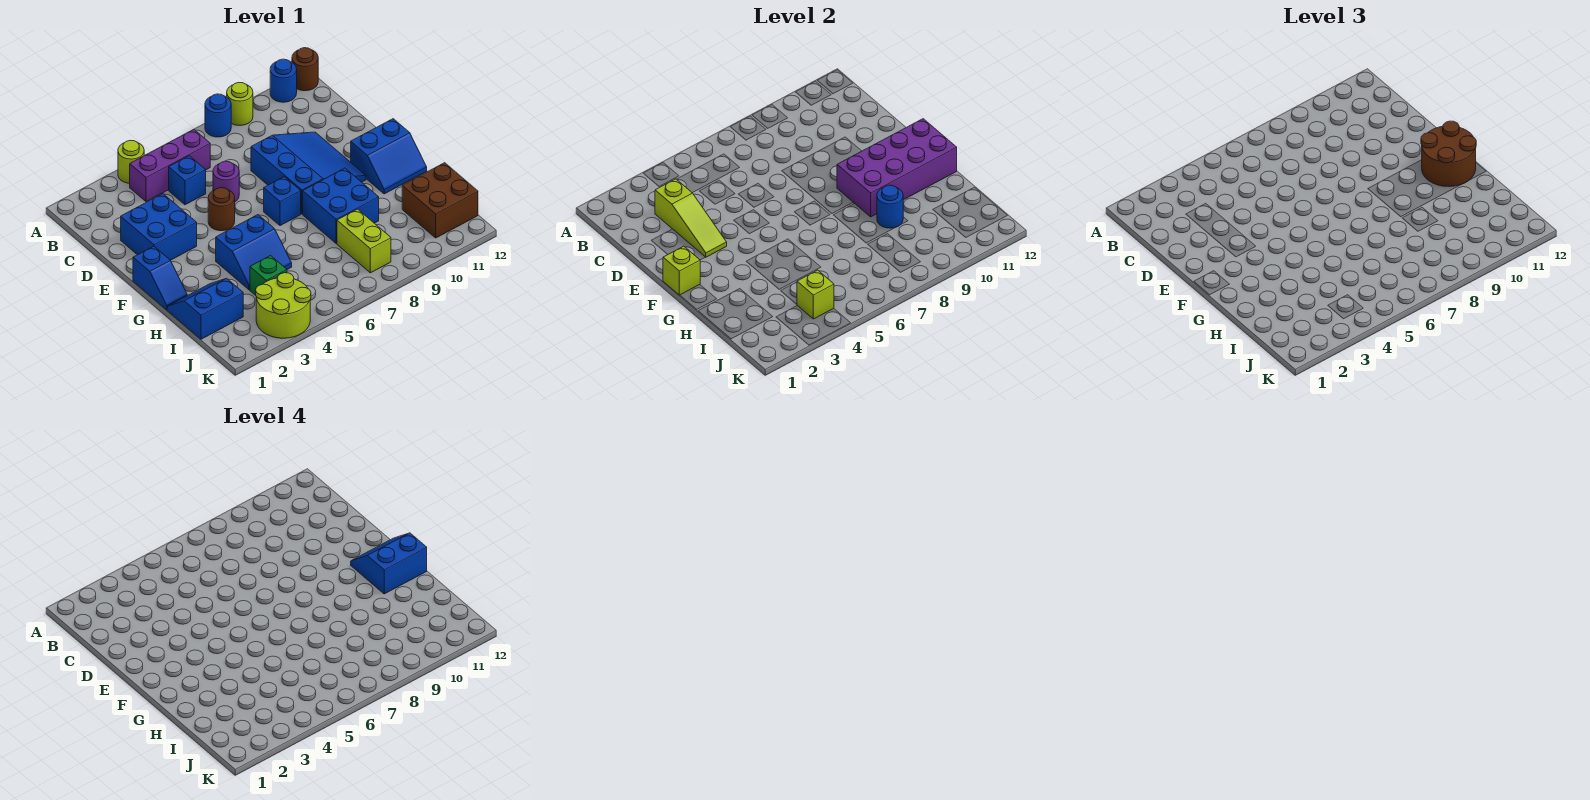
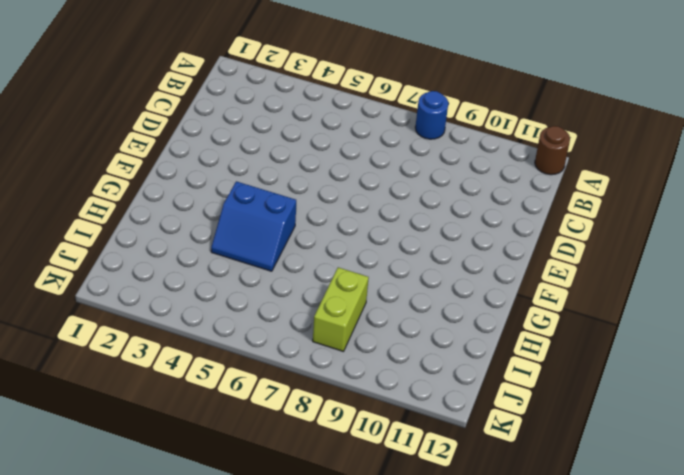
none -> lime 1x1 round brick [118,141,144,183]
none -> lime 1x1 round brick [227,83,253,126]
none -> blue 1x1 round brick [270,59,297,102]

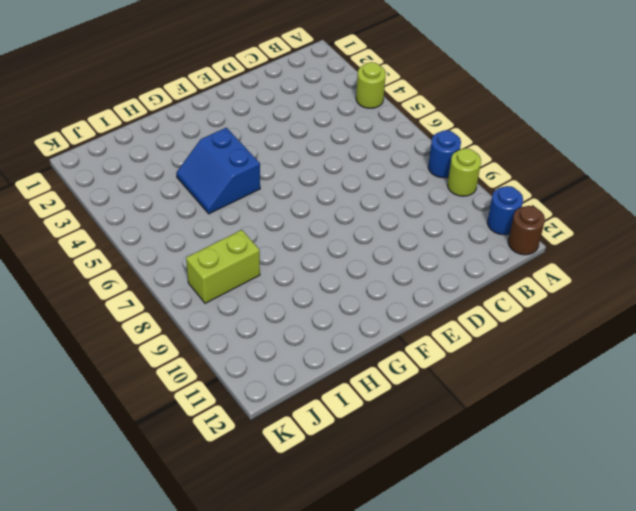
none -> purple 1x3 brick [130,129,210,202]
none -> blue 1x1 brick [169,156,206,205]
none -> blue 2x2 brick [121,194,197,260]

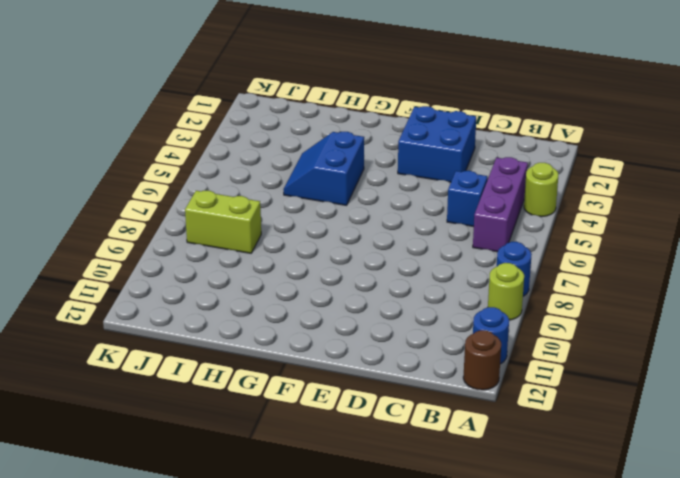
none -> purple 1x1 round brick [213,161,239,202]
none -> blue 3x3 slope [251,132,366,214]
none -> brown 1x1 round brick [208,188,235,231]

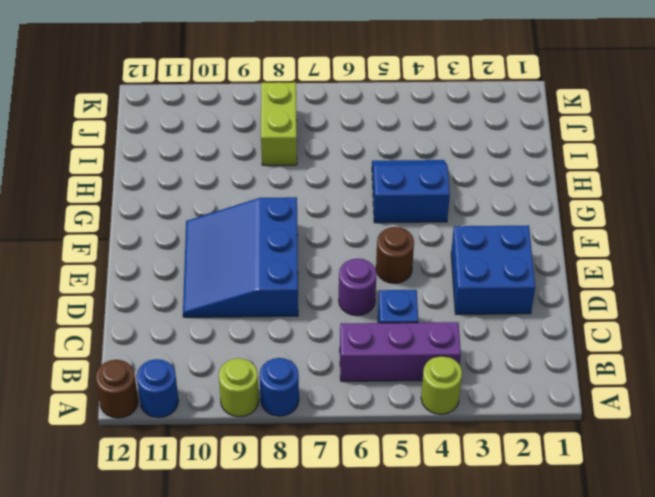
none -> blue 1x2 slope [133,246,187,310]
none -> blue 1x1 brick [264,177,301,226]
none -> blue 2x2 slope [351,119,427,194]

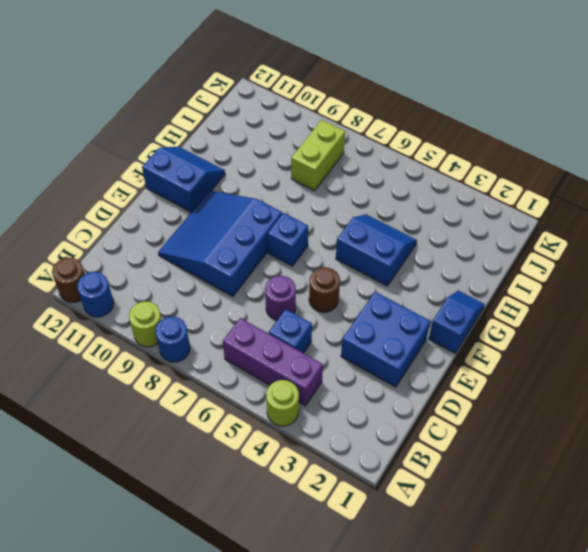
none -> blue 2x2 brick [303,168,379,243]
none -> blue 2x2 slope [167,278,243,339]
none -> green 1x1 brick [250,256,287,295]

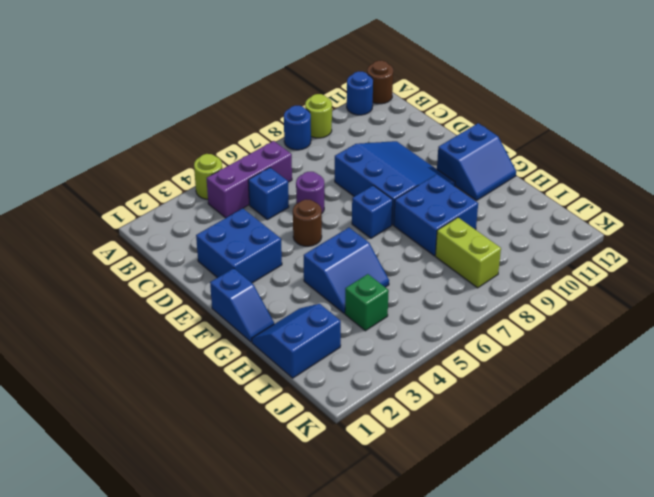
none -> brown 2x2 brick [402,163,478,238]
none -> lime 2x2 round brick [256,273,311,338]
none -> lime 1x3 slope [655,179,727,257]

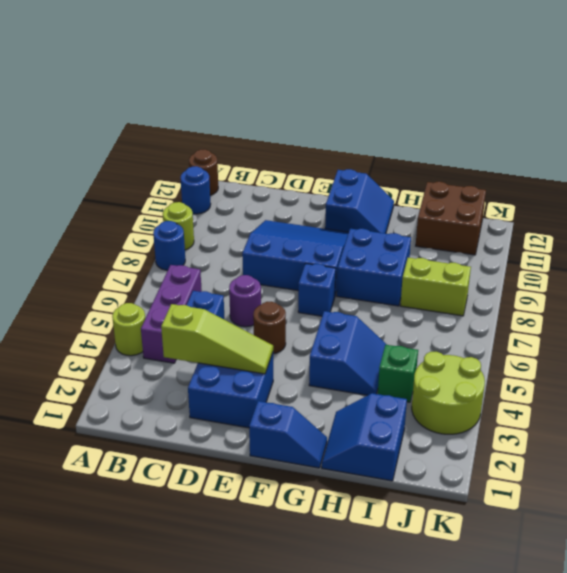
none -> lime 1x1 brick [663,246,700,295]
none -> purple 2x4 brick [837,119,957,217]
none -> blue 1x1 round brick [877,185,903,228]

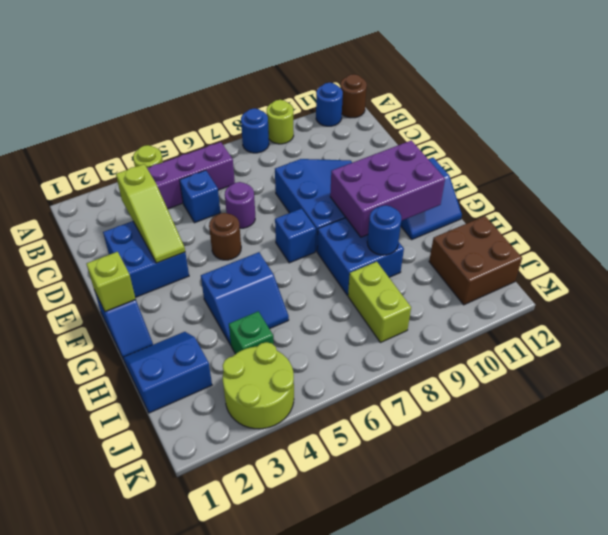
purple 2x3 brick [330,140,445,237] -> purple 2x4 brick [837,119,957,217]
none -> lime 1x1 brick [797,270,834,319]
none -> brown 2x2 round brick [1421,121,1476,187]
none -> blue 2x2 slope [351,533,427,594]

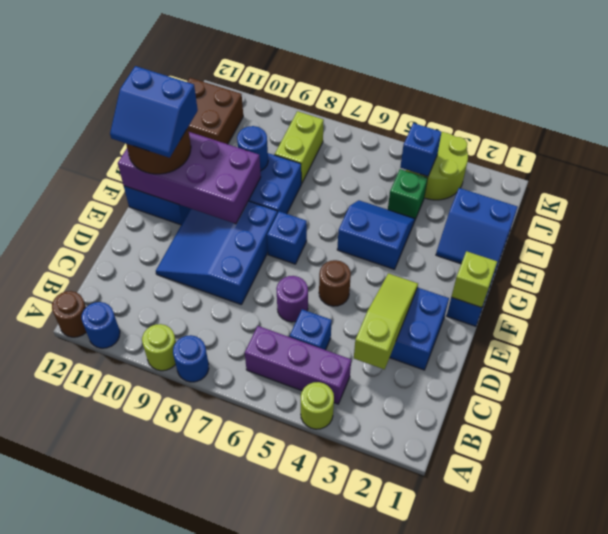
blue 1x1 brick [400,123,441,176] -> lime 1x1 brick [797,270,834,319]

